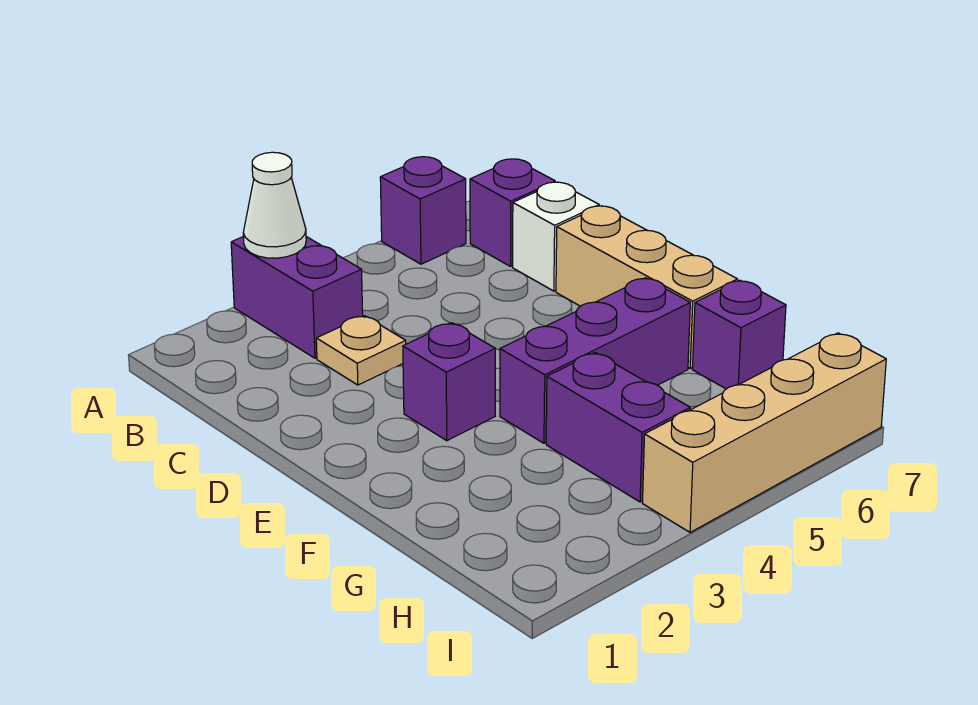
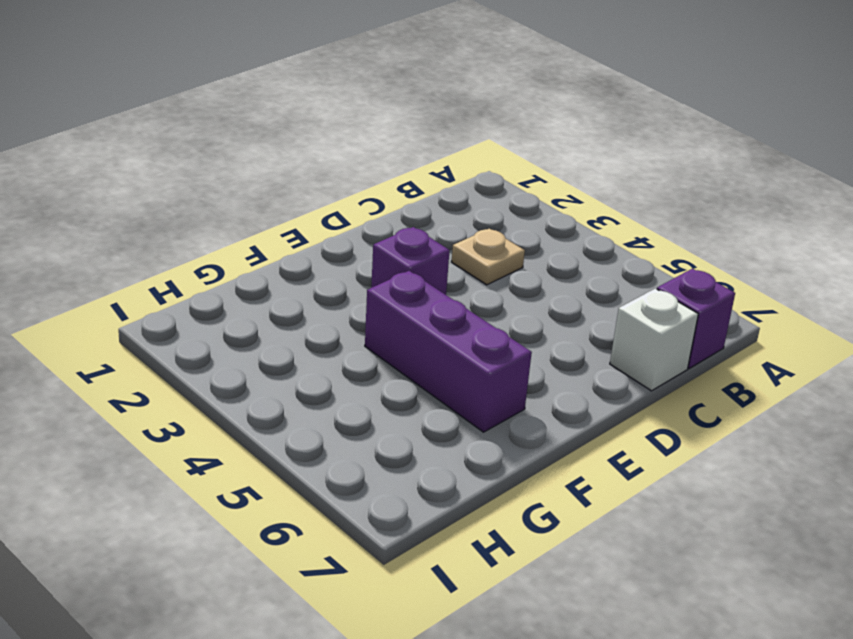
none -> purple 1x2 brick [231,237,363,358]
none -> purple 1x1 brick [380,157,466,264]
none -> tan 1x3 brick [556,206,738,368]

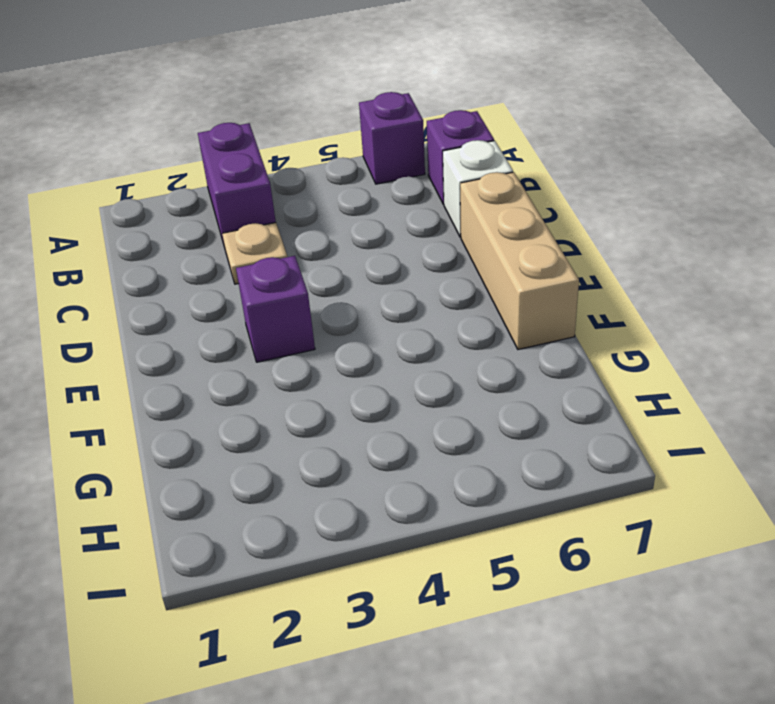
none -> purple 1x3 brick [500,278,690,443]
none -> purple 1x2 brick [546,353,690,502]
none -> purple 1x1 brick [692,280,786,389]

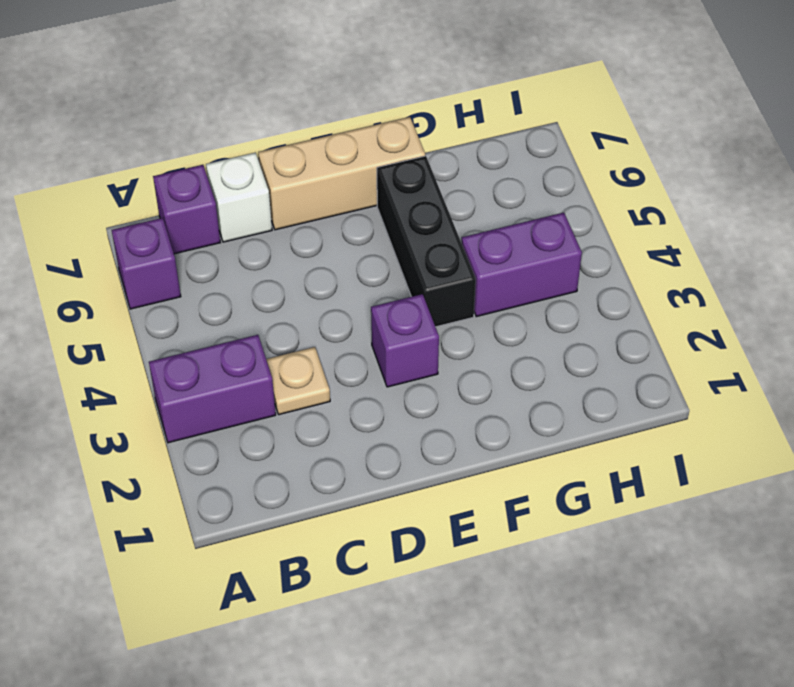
black 1x3 brick [377,156,476,327] -> purple 1x3 brick [500,278,690,443]
none -> purple 1x1 brick [692,280,786,389]
none -> tan 1x4 brick [642,333,886,532]
none -> white 1x1 cone [243,152,306,258]

